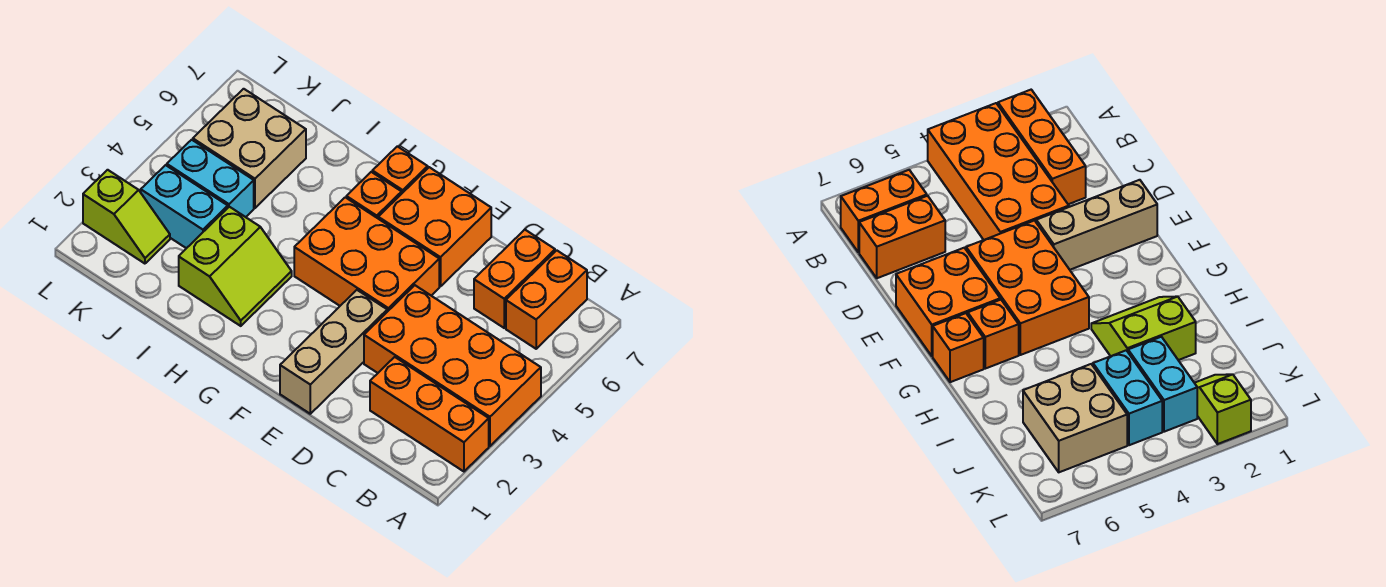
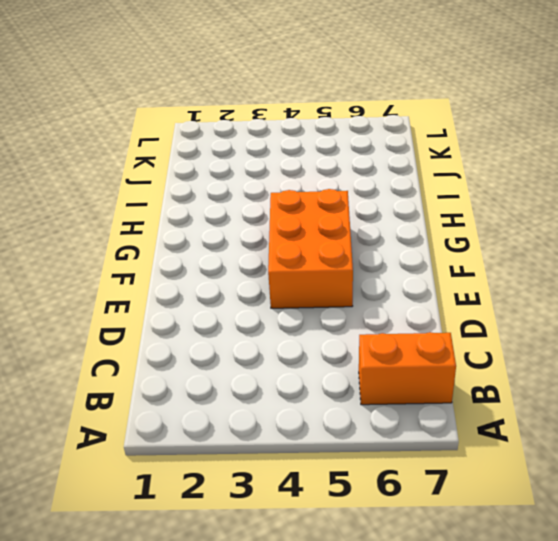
none -> orange 1x3 brick [370,357,489,471]
none -> orange 2x4 brick [364,285,541,446]
none -> orange 1x2 brick [474,230,555,328]

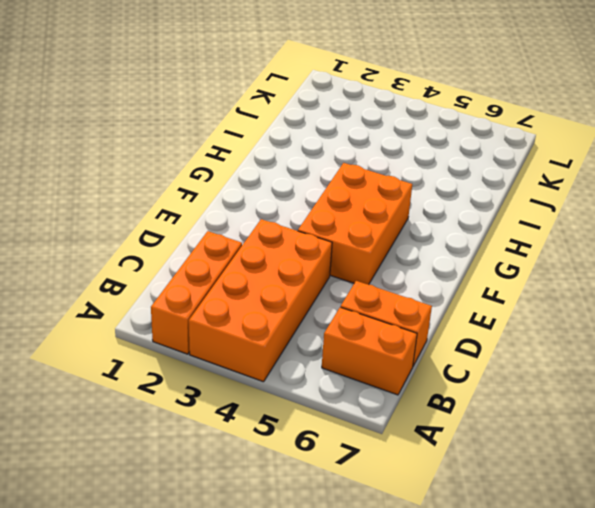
none -> tan 1x3 brick [280,290,387,414]
none -> orange 2x2 brick [378,167,491,286]
none -> orange 1x1 brick [346,172,402,218]

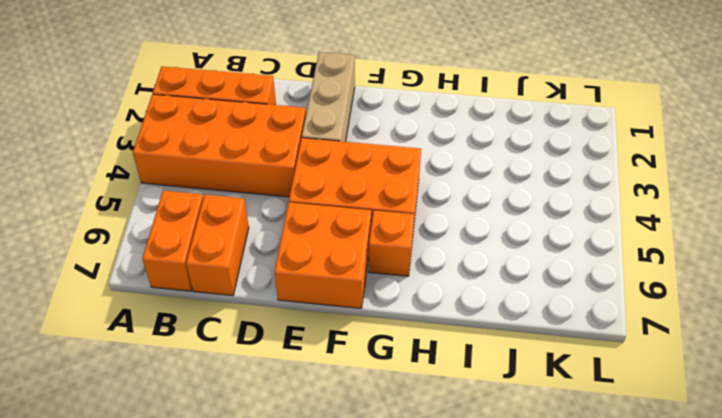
none -> orange 1x1 brick [372,146,428,193]
none -> lime 2x2 slope [179,207,292,326]
none -> cyan 1x2 brick [141,165,228,248]

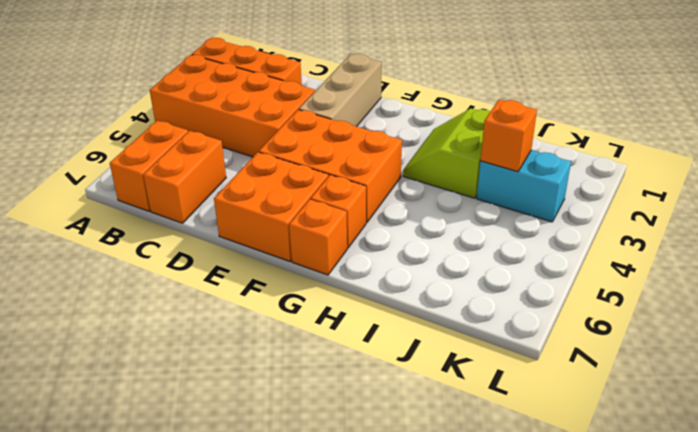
orange 1x1 brick [480,100,537,172] -> none
none -> cyan 1x2 brick [167,140,254,217]
none -> tan 2x2 brick [193,89,306,208]
none -> lime 1x2 slope [83,170,170,264]

